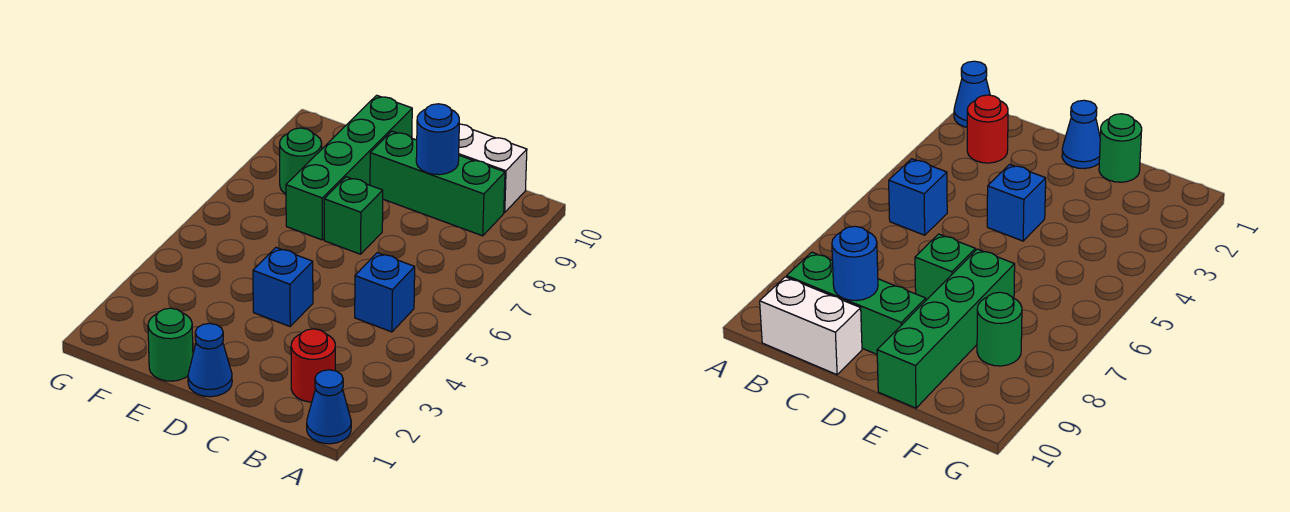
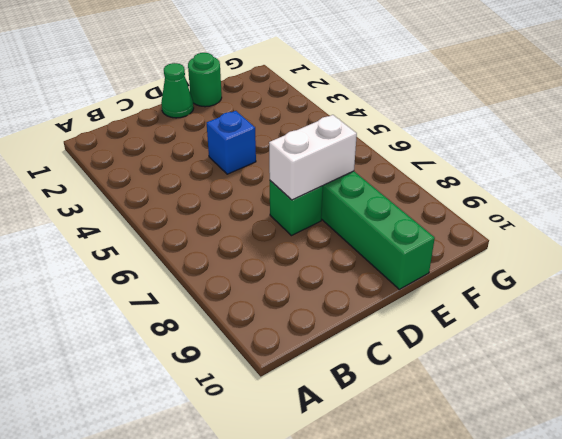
green 1x1 cone [161,63,194,118] -> blue 1x1 cone [188,323,232,397]
white 1x2 brick [269,115,357,200] -> white 1x2 brick moved to [459,124,527,212]
none -> blue 1x1 cone [307,370,351,444]
none -> red 1x1 round brick [291,329,335,402]
none -> blue 1x1 brick [355,253,415,332]

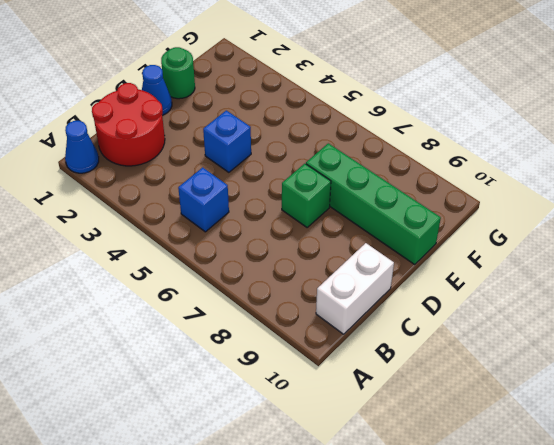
red 2x2 round brick [92,83,165,166] -> red 1x1 round brick [291,329,335,402]
none -> green 1x3 brick [370,131,505,236]
none -> green 1x1 round brick [280,128,322,194]
none -> blue 1x1 round brick [416,104,459,175]

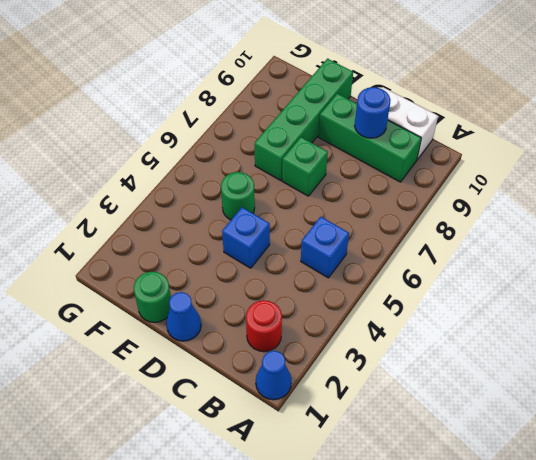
green 1x1 round brick [221,172,255,220] -> green 1x1 round brick moved to [280,128,322,194]

